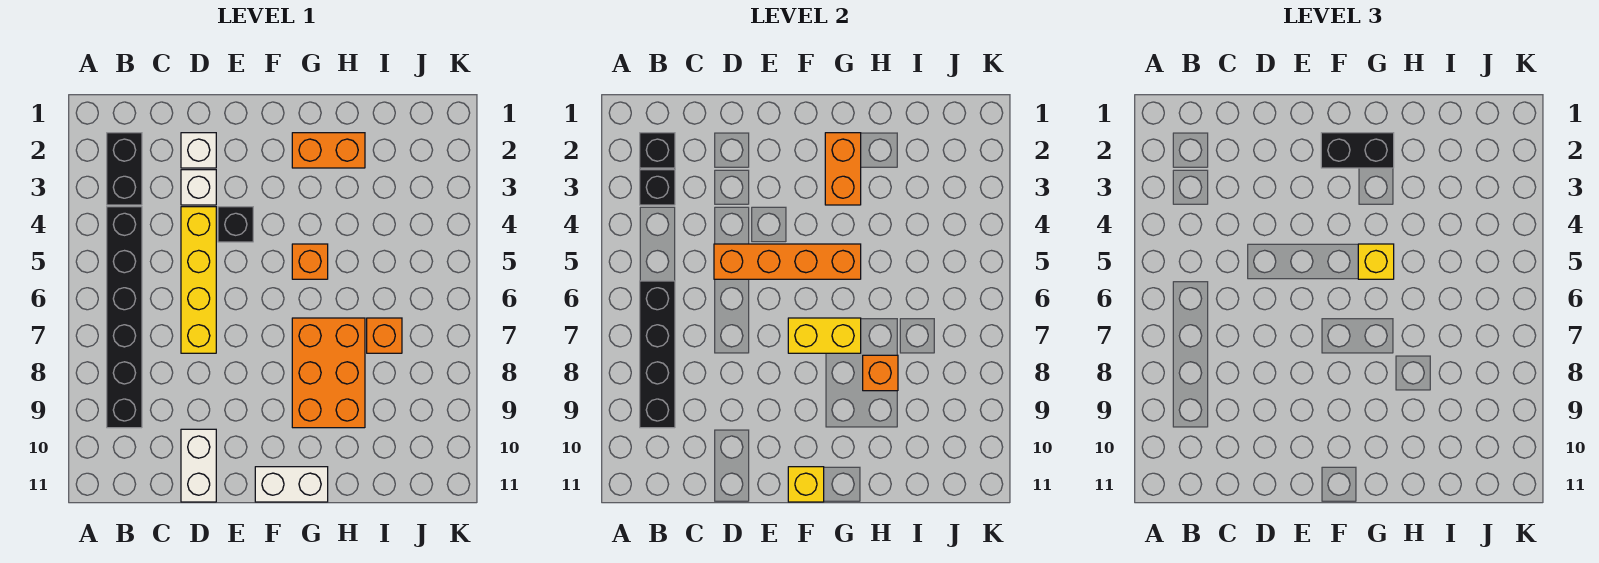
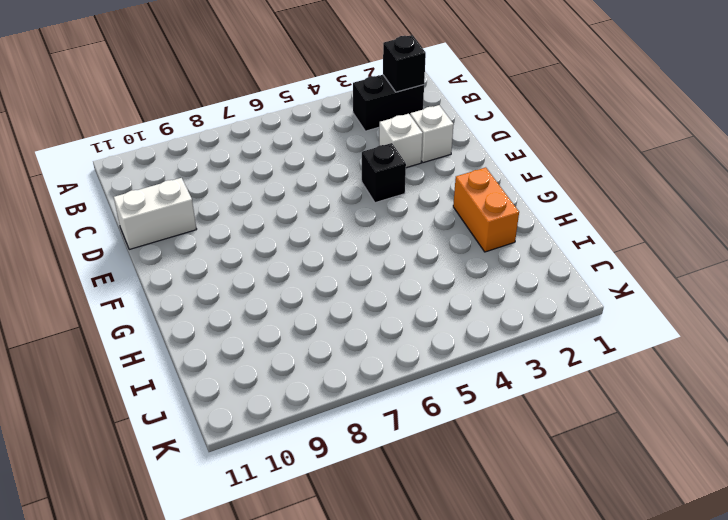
none -> black 1x6 brick [107,207,142,428]
none -> yellow 1x4 brick [181,207,216,353]
none -> white 1x2 brick [255,467,328,502]

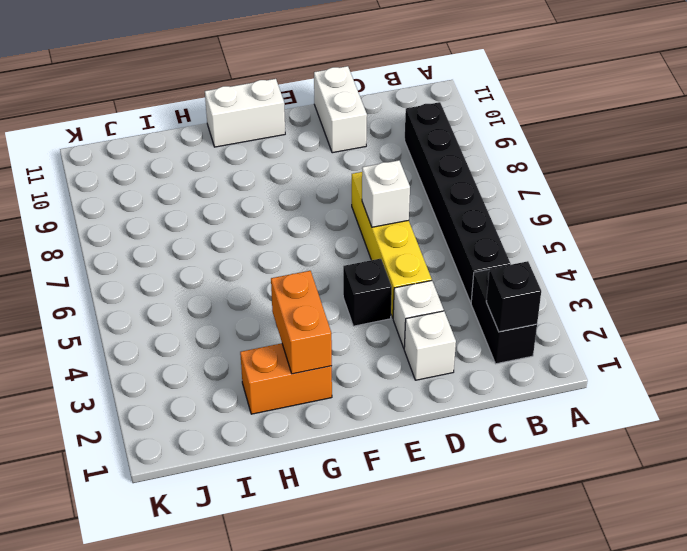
white 1x1 brick [362,160,410,227] -> none
none -> orange 1x1 brick [292,244,328,279]
none -> orange 2x3 brick [292,318,365,428]
none -> orange 1x1 brick [367,318,402,353]

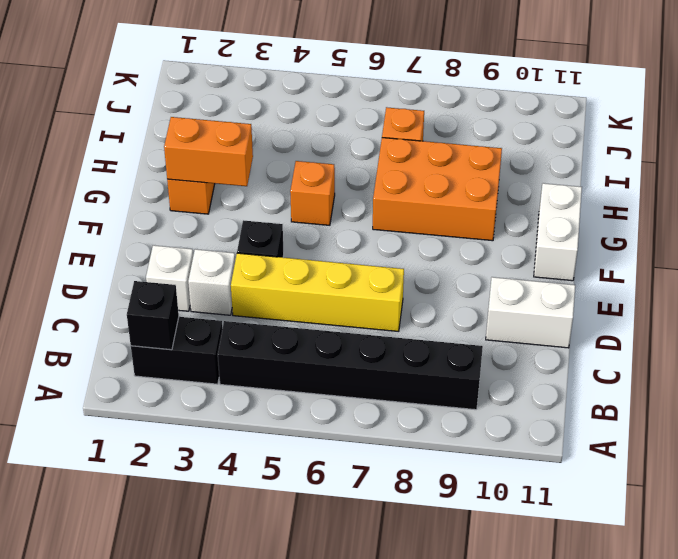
none -> black 1x1 brick [640,170,675,205]
none -> black 1x4 brick [640,281,675,428]
none -> orange 1x4 brick [714,244,861,279]

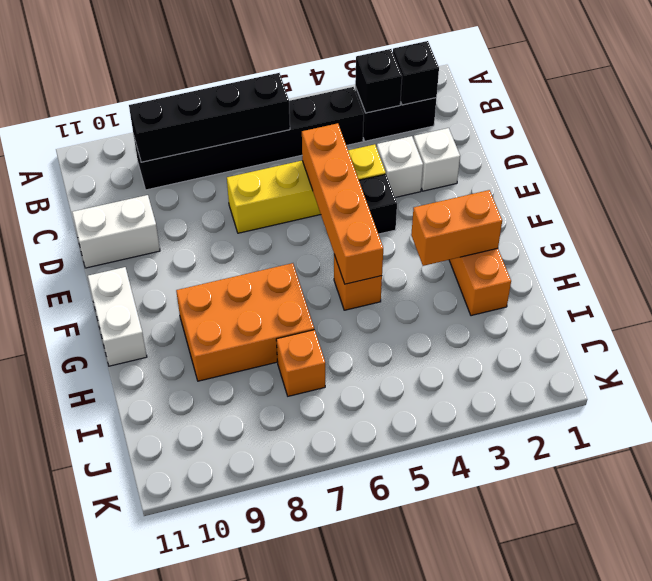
none -> yellow 1x2 brick [788,318,861,353]
none -> yellow 1x1 brick [788,467,824,502]
none -> orange 1x1 brick [863,355,898,391]

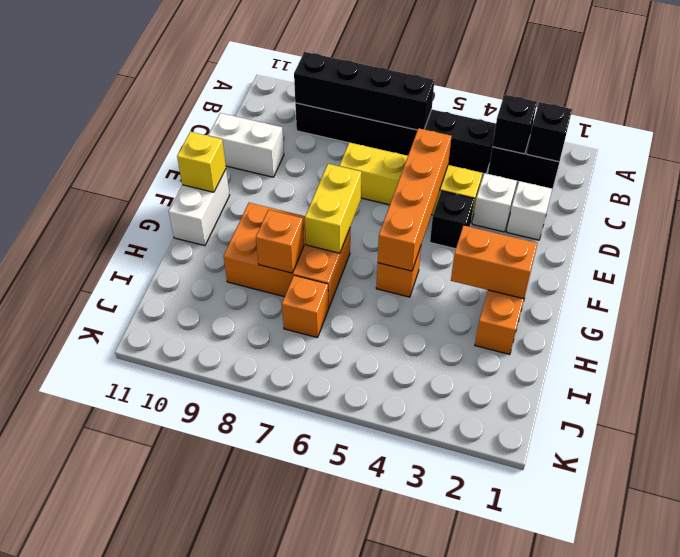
none -> black 1x2 brick [1321,133,1394,168]
none -> yellow 1x1 brick [1358,244,1394,279]

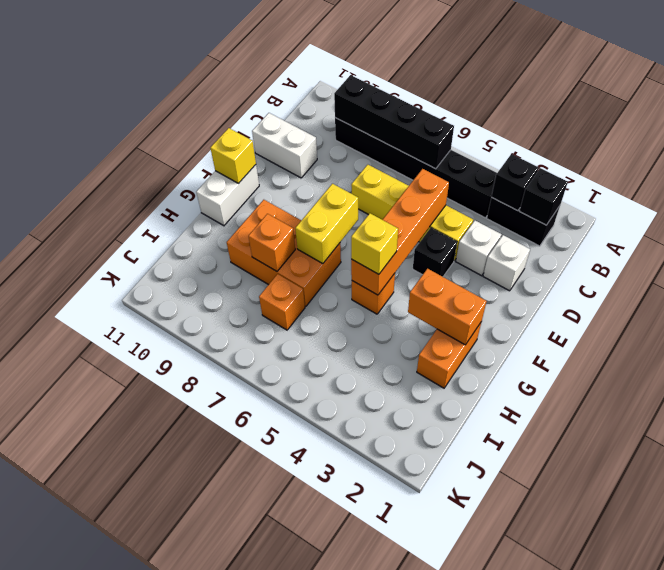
none -> black 1x2 brick [1321,133,1394,168]

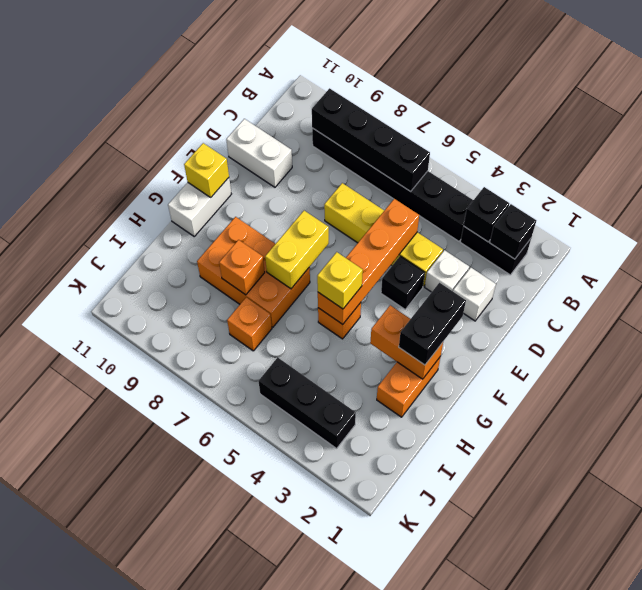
black 1x3 brick [258,357,356,448] -> none

